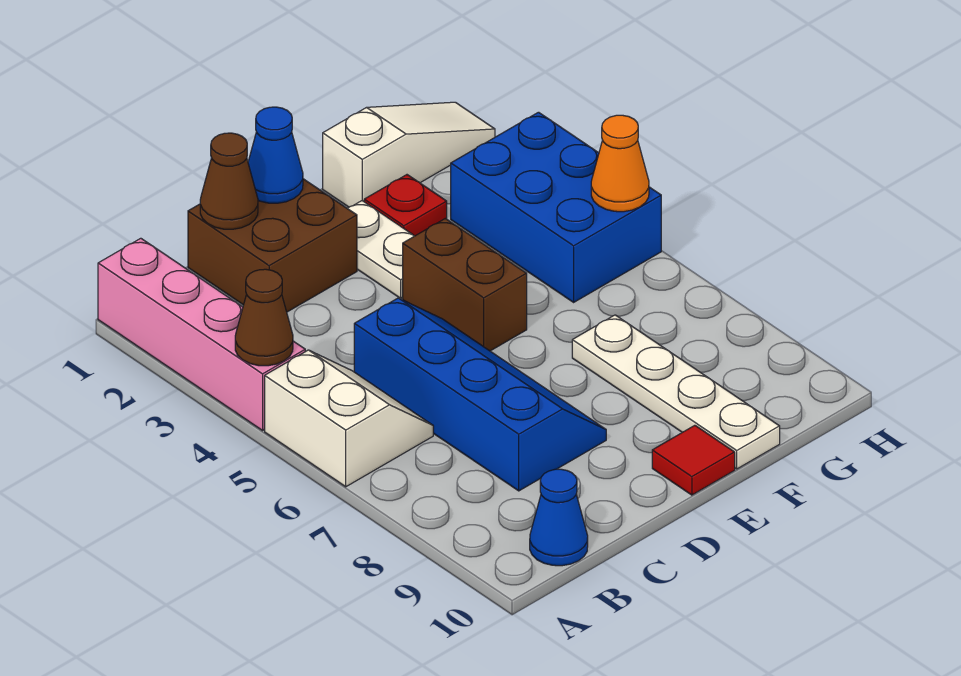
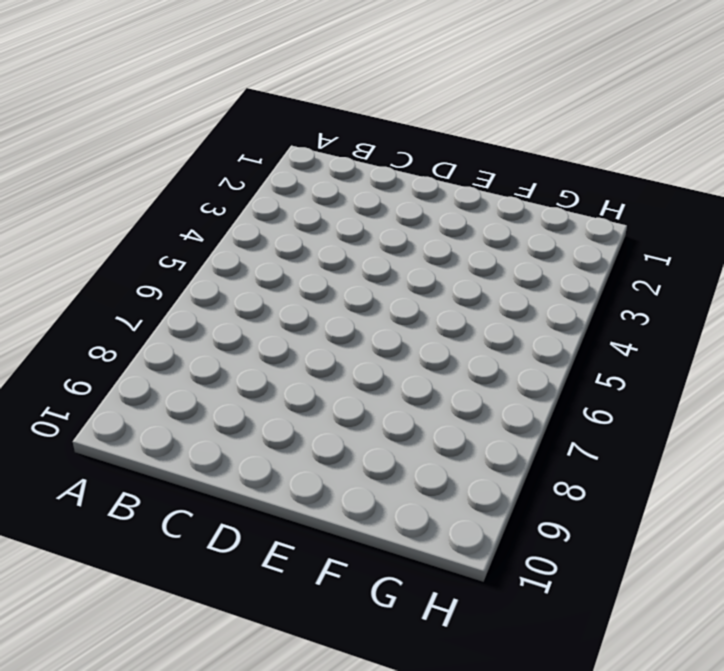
none -> pink 1x4 brick [98,238,305,431]
none -> white 2x2 slope [265,350,433,487]
none -> blue 1x1 cone [530,469,588,566]

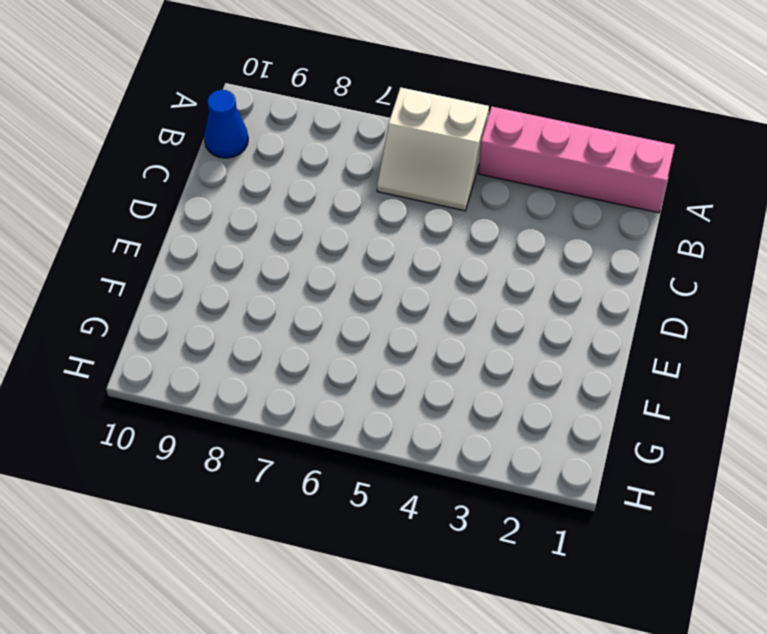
none -> brown 2x2 brick [188,179,357,312]
none -> blue 2x4 slope [354,298,606,491]
none -> white 1x2 plate [347,201,414,298]

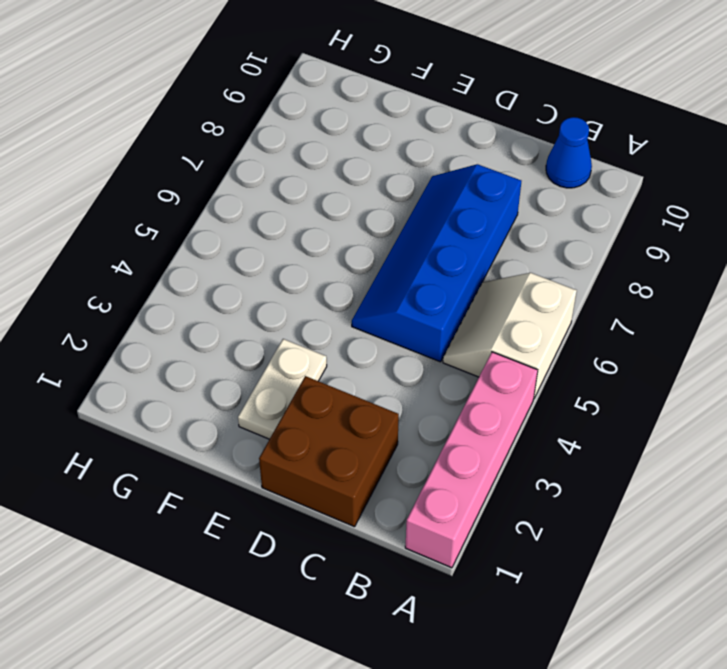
none -> brown 1x2 brick [403,218,527,351]
none -> red 1x1 tile [652,425,735,495]
none -> white 1x3 slope [323,102,495,207]

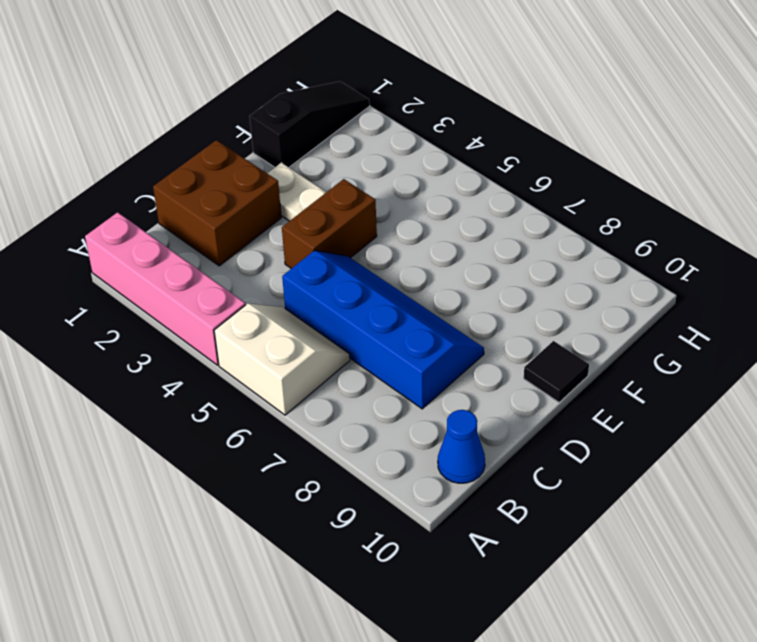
brown 1x2 brick [282,179,377,269] -> brown 1x2 brick turned to [403,218,527,351]
black 1x1 tile [524,341,589,402] -> red 1x1 tile [652,425,735,495]
black 1x3 slope [250,81,370,167] -> white 1x3 slope [323,102,495,207]
none -> red 1x1 plate [364,175,447,236]
none -> white 1x4 plate [572,315,780,469]
none -> blue 2x3 brick [451,112,661,302]

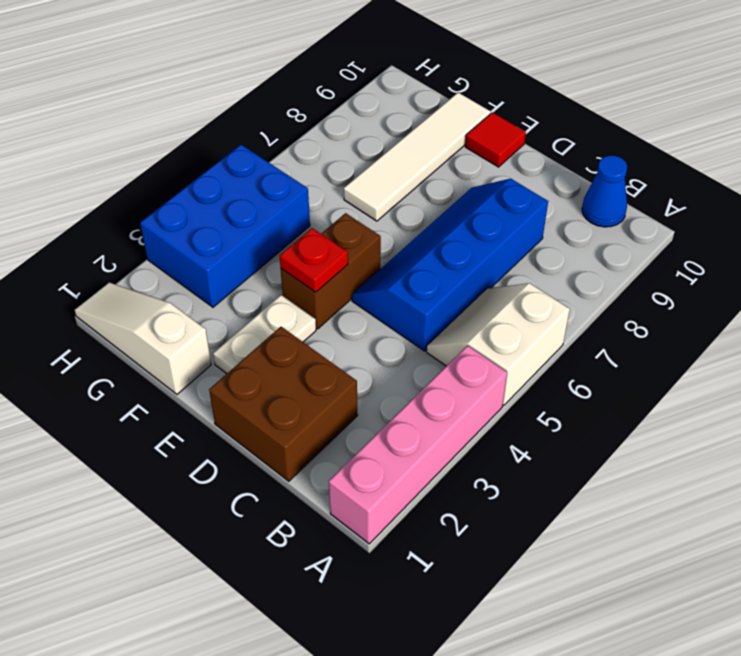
red 1x1 plate [279,228,348,292] -> red 1x1 plate moved to [364,175,447,236]
white 1x4 tile [344,93,491,221] -> white 1x4 plate [572,315,780,469]
none -> brown 1x1 cone [235,269,293,366]
none -> brown 1x1 cone [200,133,258,229]
none -> blue 1x1 cone [248,107,303,203]

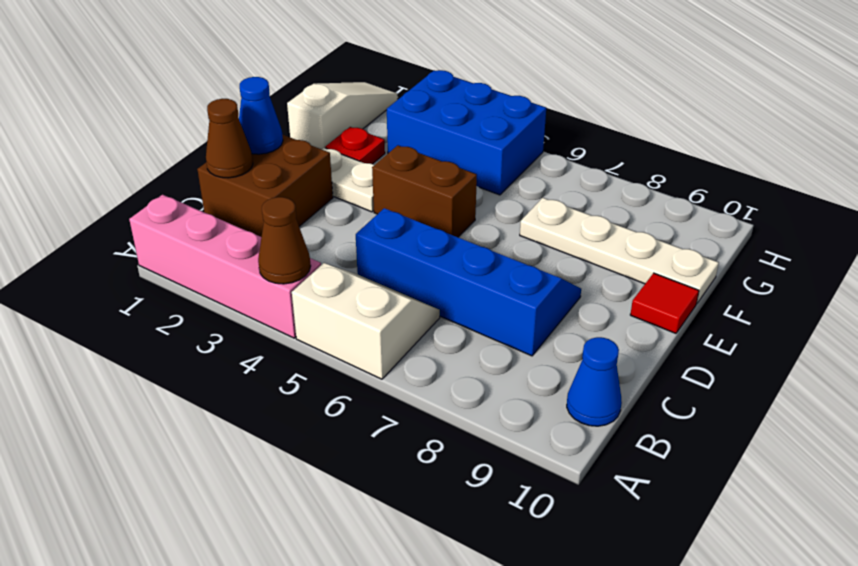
none -> orange 1x1 cone [591,115,649,212]

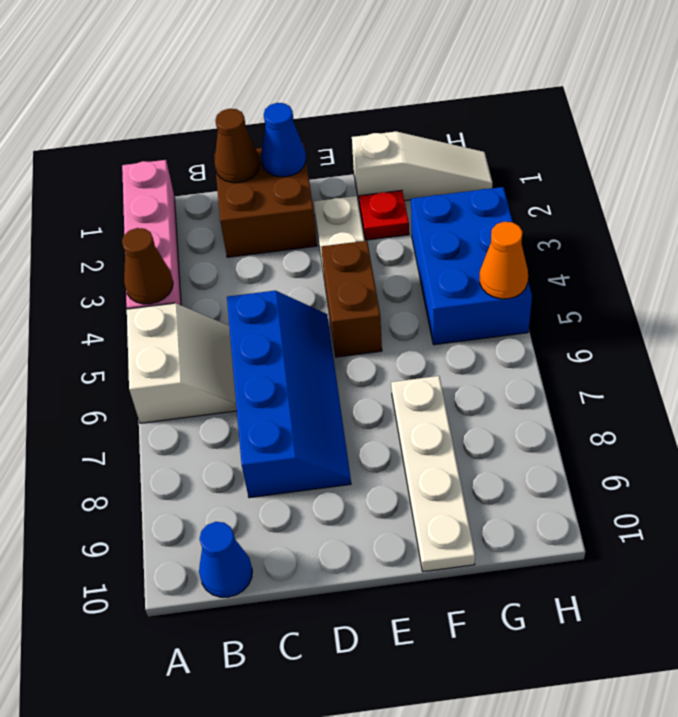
none -> red 1x1 tile [652,425,735,495]

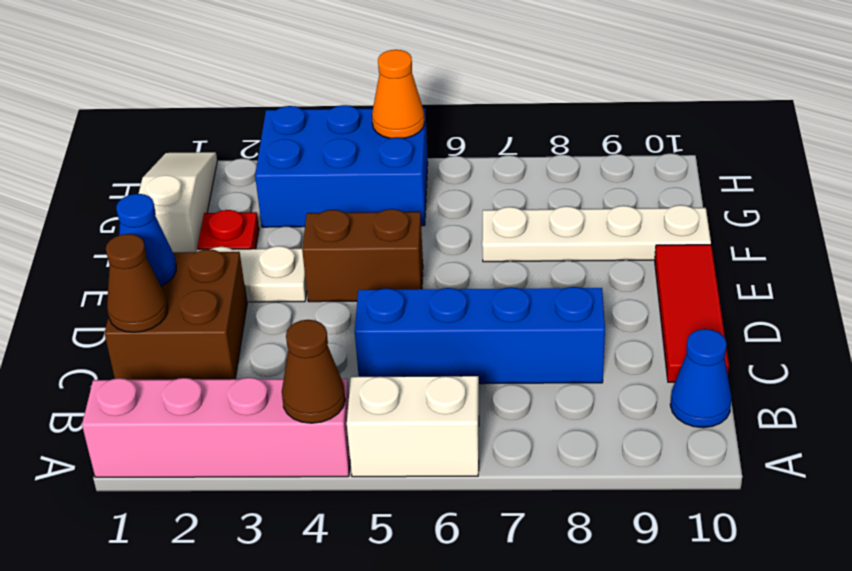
red 1x3 tile [655,245,729,382] -> red 1x1 tile [652,425,735,495]

